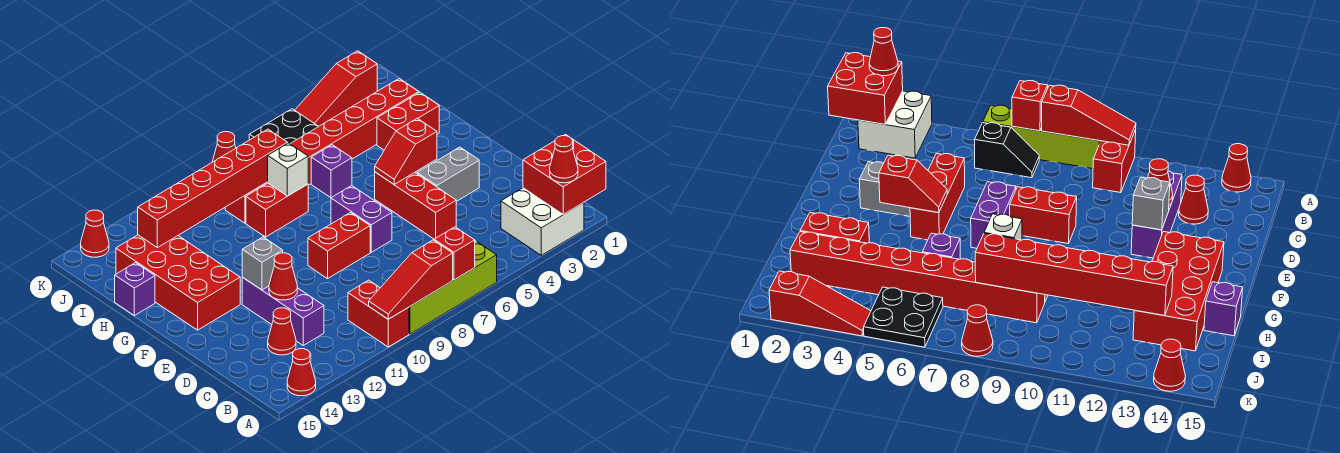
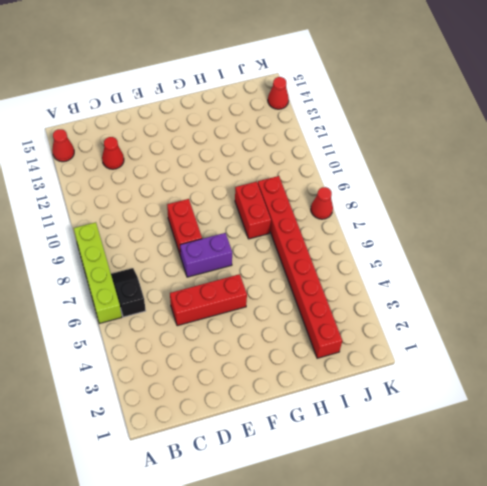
none -> white 2x2 brick [501,188,584,255]
none -> red 1x2 brick [348,280,409,347]
none -> purple 1x3 brick [242,277,324,345]
none -> grey 1x2 brick [417,147,479,202]

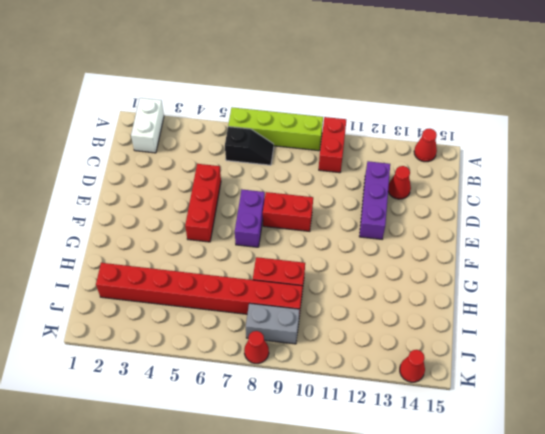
white 1x2 brick [131,98,164,153] -> white 2x2 brick [501,188,584,255]
grey 1x2 brick [246,303,300,344] -> grey 1x2 brick moved to [417,147,479,202]
none -> red 2x4 brick [116,235,240,330]
none -> red 1x2 brick [377,92,439,150]
none -> purple 1x1 brick [311,145,352,198]
none -> purple 1x1 brick [115,263,155,315]

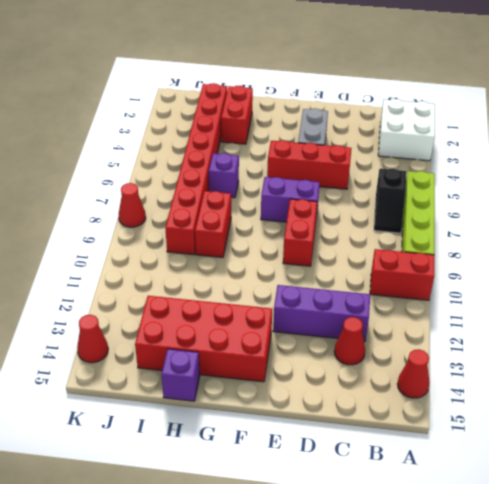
none -> black 2x2 plate [249,109,319,144]
none -> red 1x3 slope [295,51,377,126]
none -> red 2x2 brick [523,135,606,214]
none -> red 1x1 brick [434,227,475,280]

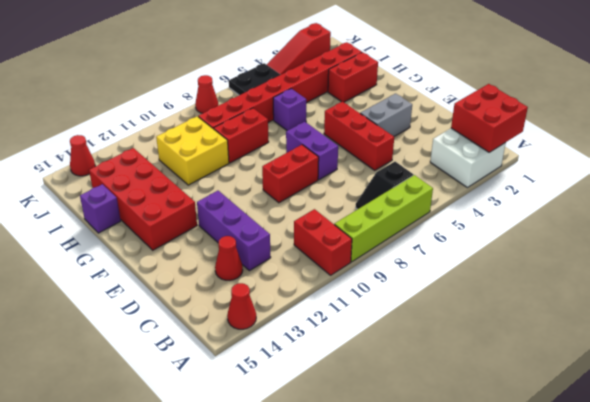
yellow 2x2 brick [156,116,229,185] -> none
none -> red 1x1 brick [434,227,475,280]
none -> red 1x3 slope [369,240,453,319]
none -> red 1x1 cone [269,253,297,300]
none -> grey 1x1 brick [242,237,283,290]

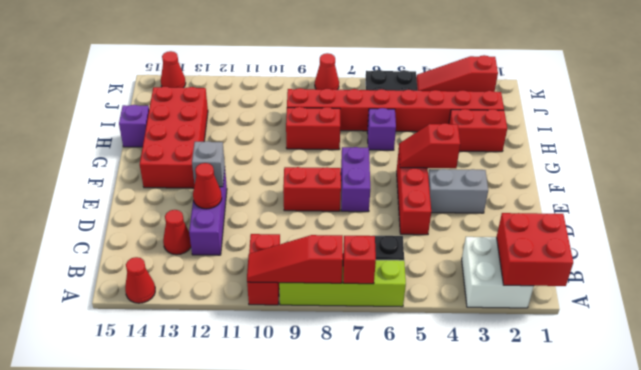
none -> white 1x1 brick [268,143,308,196]
none -> red 1x6 brick [138,129,288,248]
none -> red 1x1 cone [550,136,578,183]

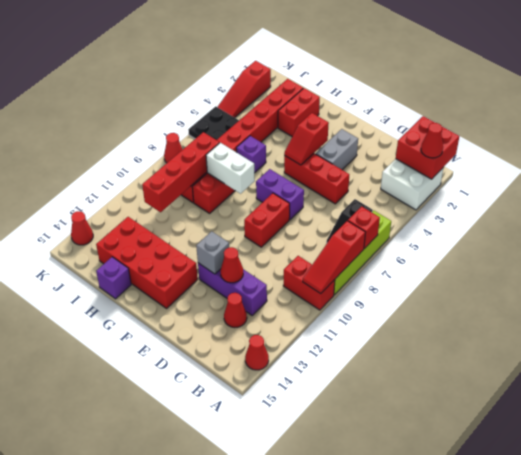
white 1x2 brick [206,143,255,194] -> white 1x1 brick [268,143,308,196]
red 1x4 brick [142,132,220,212] -> red 1x6 brick [138,129,288,248]

